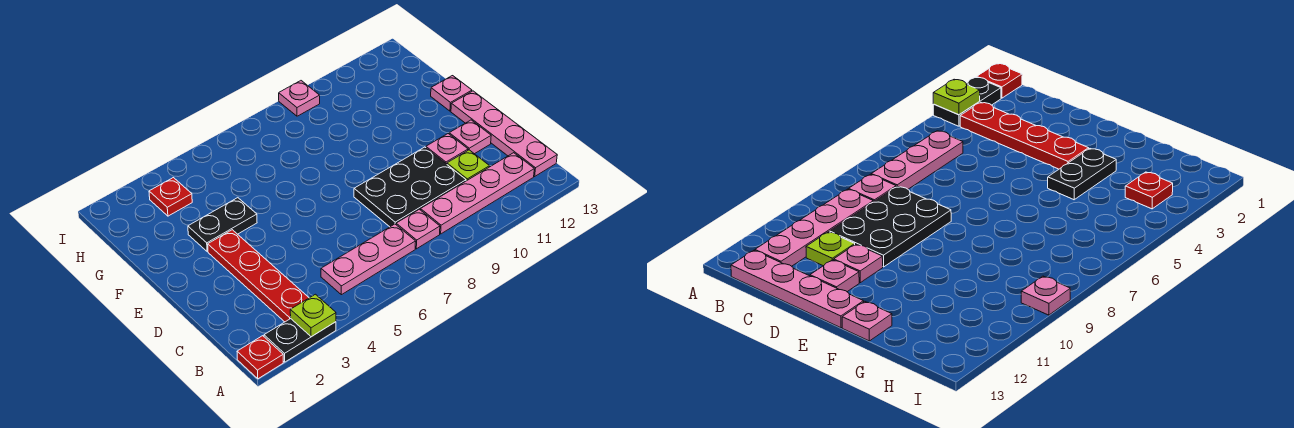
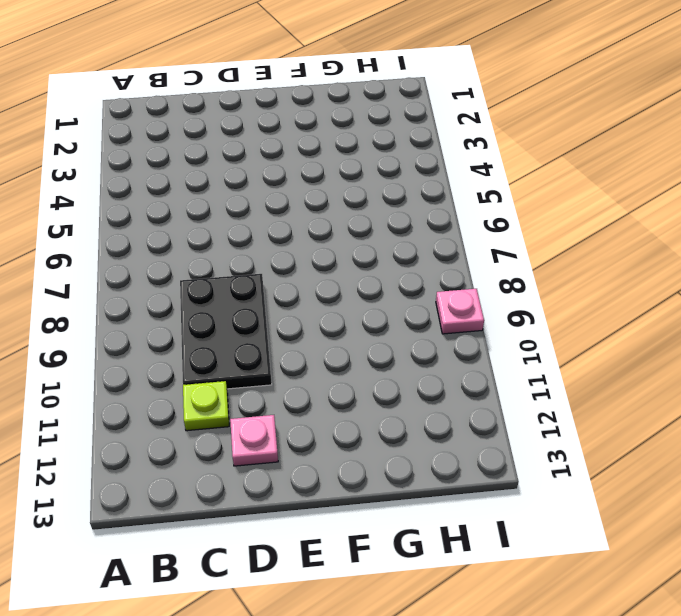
none -> red 1x1 plate [237,336,283,379]
none -> black 1x2 plate [264,319,336,362]
none -> red 1x4 plate [208,230,309,322]

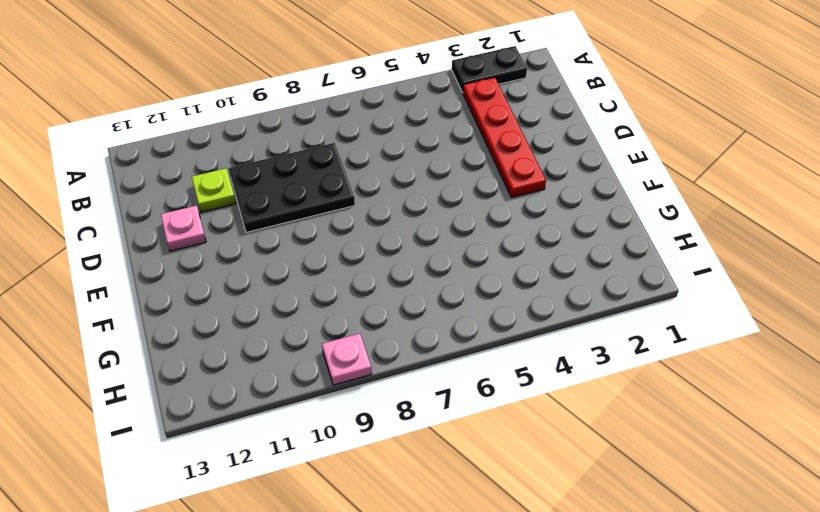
none -> red 1x1 plate [237,336,283,379]
none -> pink 1x3 plate [321,224,416,295]
none -> pink 1x1 plate [396,209,440,249]

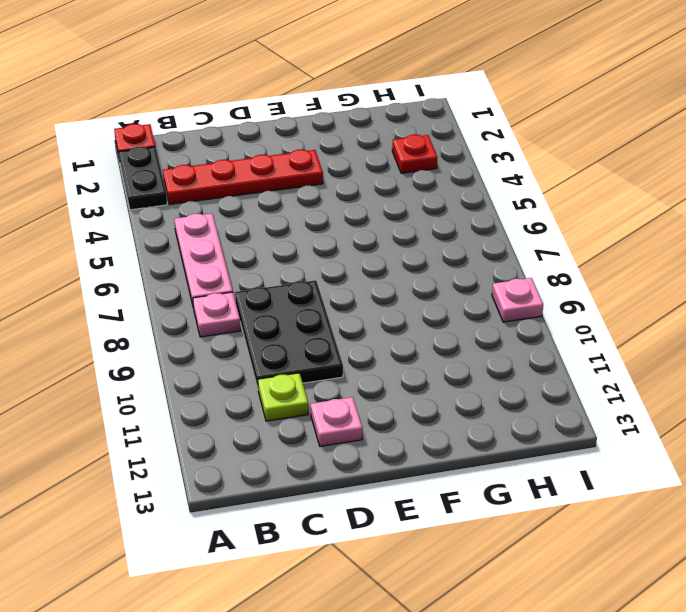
none -> pink 1x4 plate [421,153,534,234]
none -> pink 1x4 plate [451,91,557,176]
none -> pink 1x1 plate [426,134,468,164]

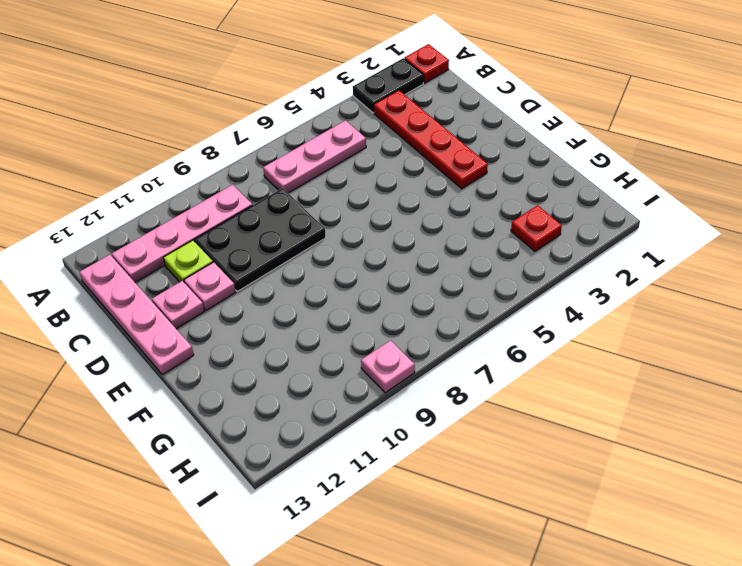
none -> pink 1x1 plate [396,209,440,249]
none -> black 1x2 plate [188,198,257,252]
none -> pink 1x1 plate [431,76,472,111]

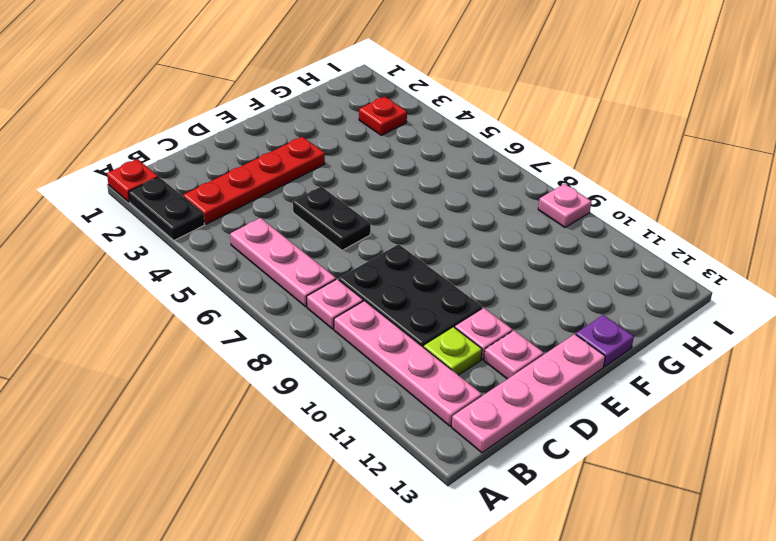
black 1x2 plate [293,186,371,250] -> black 1x2 plate moved to [188,198,257,252]
purple 1x1 plate [576,315,634,367] -> pink 1x1 plate [431,76,472,111]
none -> lime 1x1 plate [290,294,336,337]

